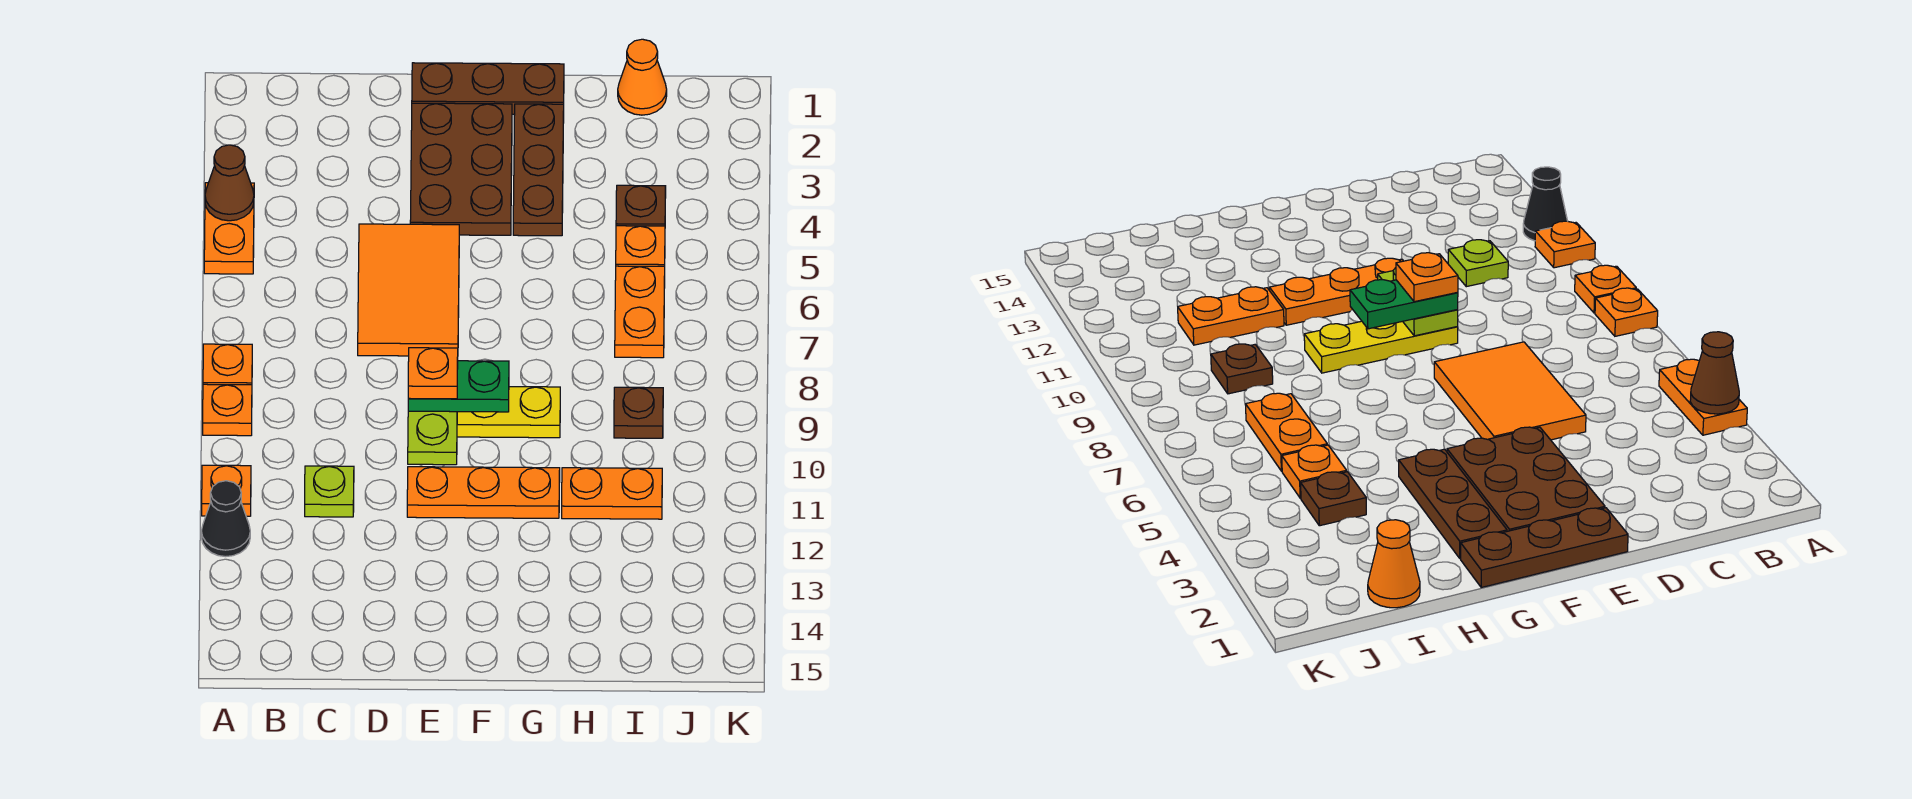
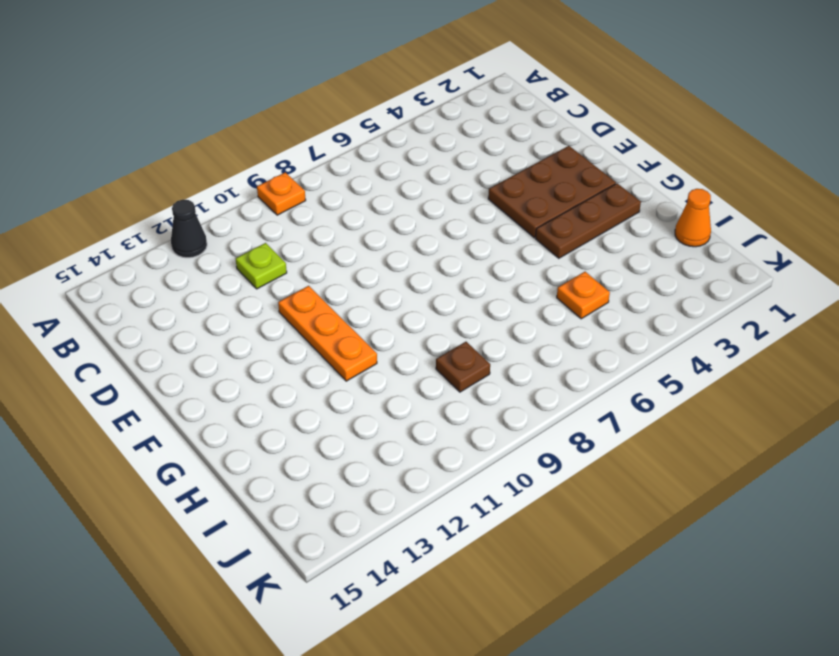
none -> orange 1x2 plate [204,183,254,274]
none -> orange 1x1 plate [203,344,252,385]
none -> orange 1x1 plate [202,465,251,516]

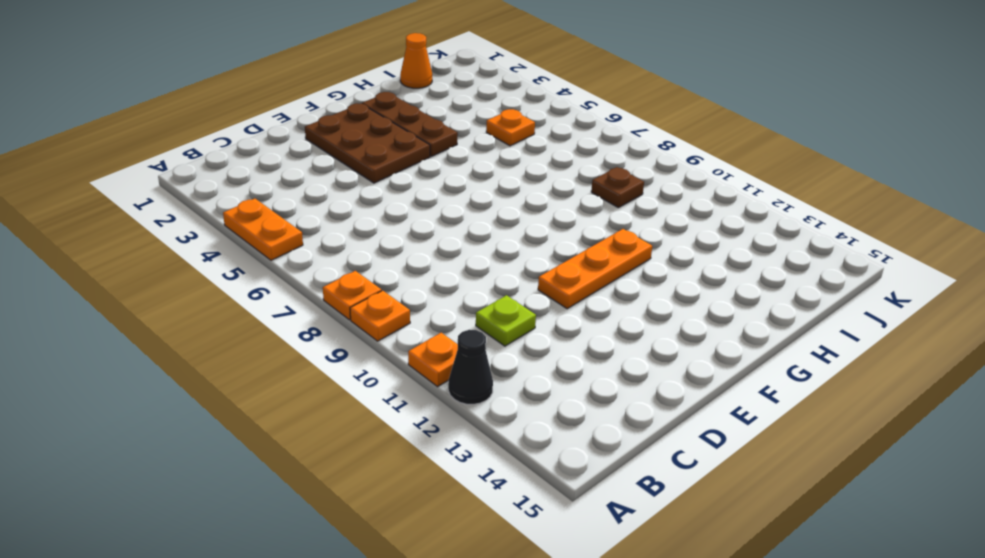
none -> orange 2x3 tile [358,224,459,356]
none -> brown 1x3 plate [412,63,564,114]
none -> yellow 1x3 plate [457,387,560,438]

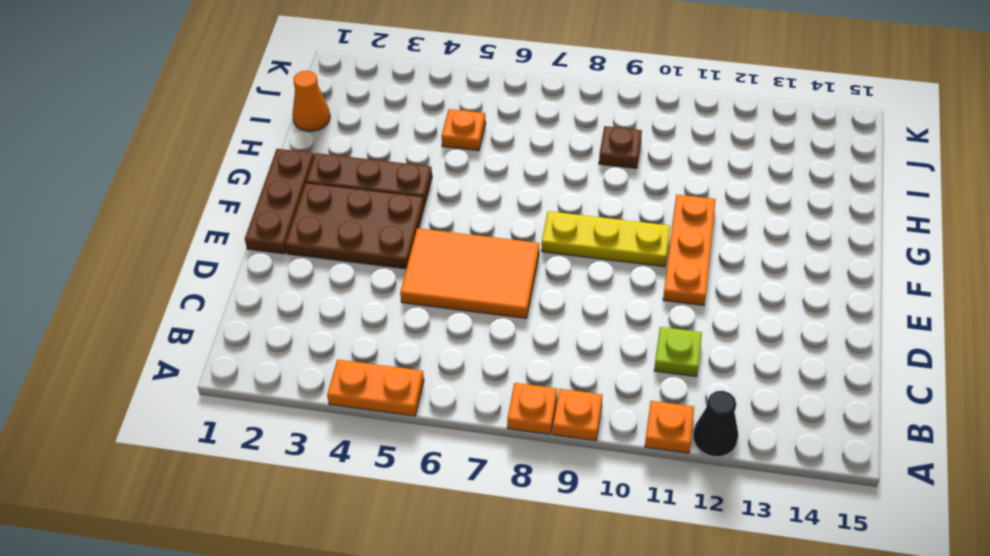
yellow 1x3 plate [542,211,670,267] -> yellow 1x3 plate turned to [457,387,560,438]
none -> orange 1x2 plate [562,468,662,519]
none -> brown 1x1 plate [616,185,666,226]
none -> orange 1x2 plate [615,266,665,358]

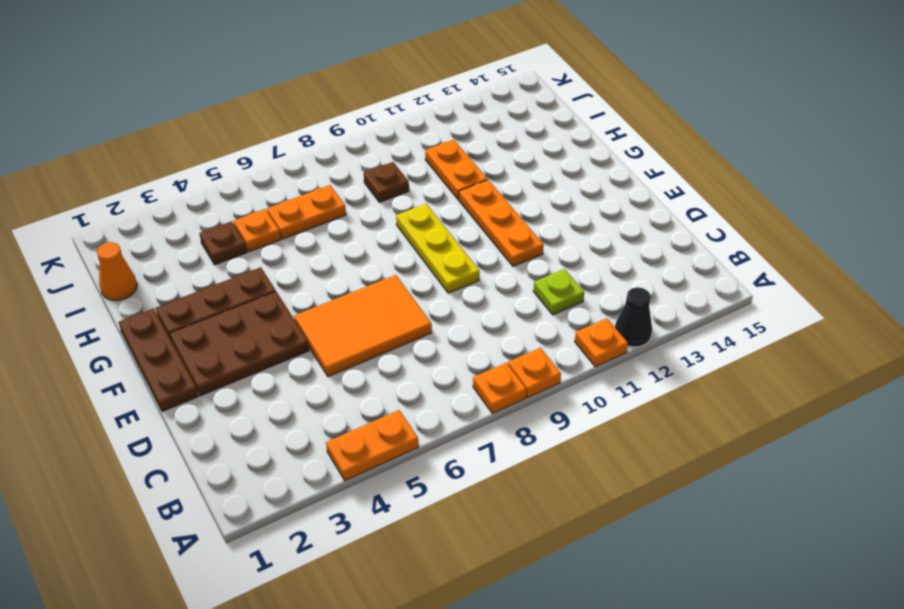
none -> brown 1x1 cone [205,145,254,221]
none -> lime 1x2 plate [408,411,457,465]
none -> green 1x2 plate [408,361,509,412]

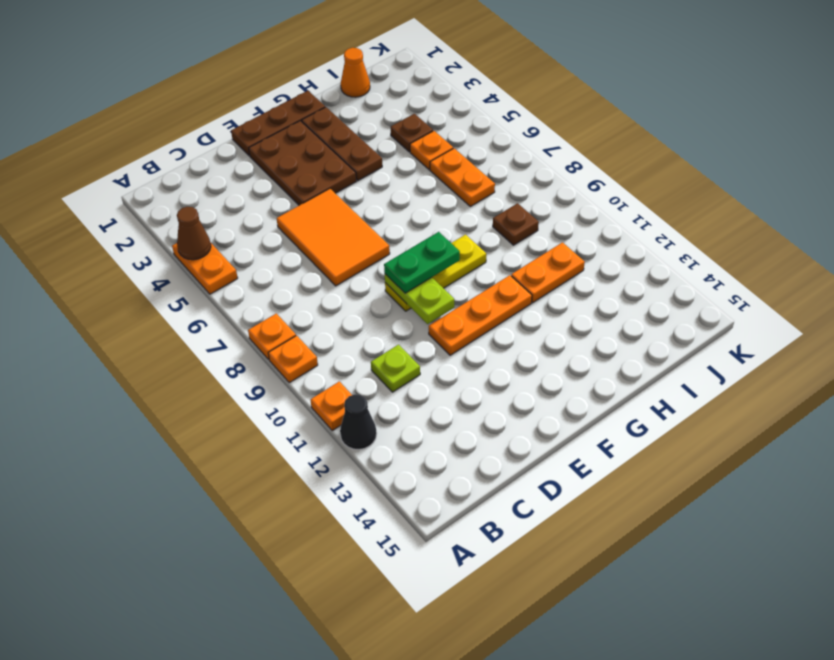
none -> orange 1x1 plate [408,348,458,399]

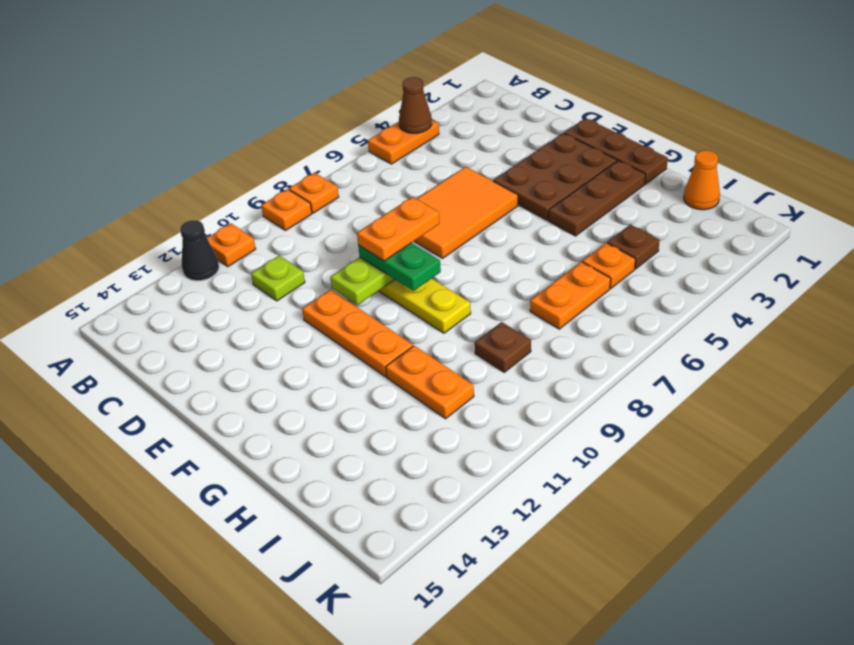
orange 1x2 plate [357,197,439,261] -> orange 1x1 plate [408,348,458,399]

